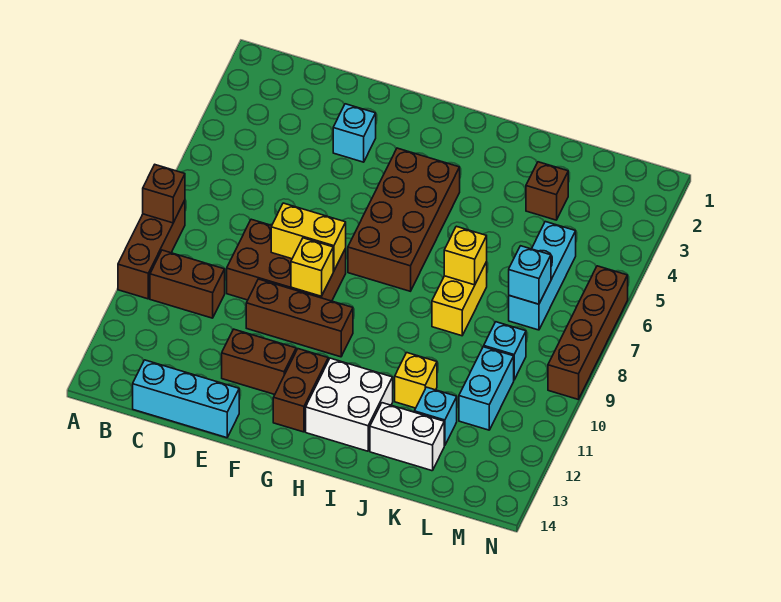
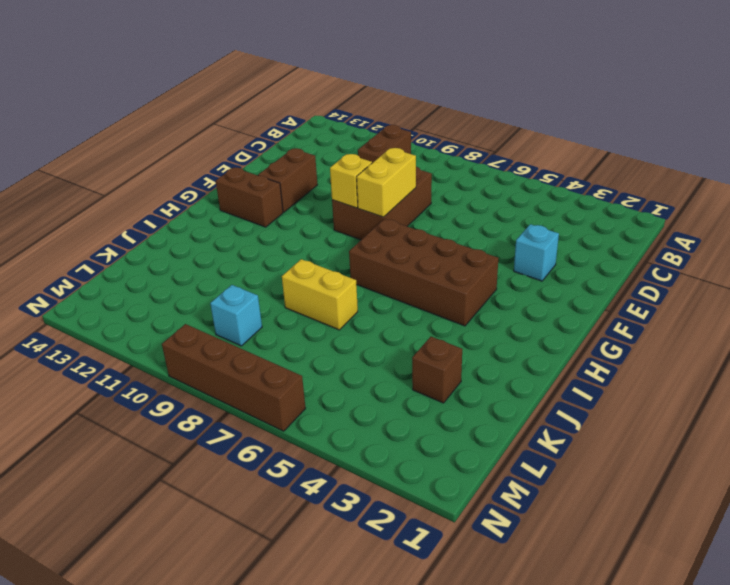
none -> brown 1x3 brick [118,200,185,299]
none -> cyan 1x3 brick [133,360,239,438]
none -> brown 1x3 brick [246,279,353,357]

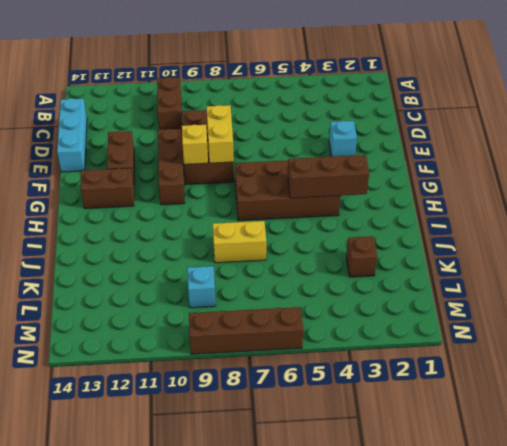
brown 1x3 brick [288,155,369,198] -> brown 1x3 brick moved to [118,200,185,299]
none -> white 2x2 brick [306,358,393,451]
none -> yellow 1x1 brick [395,353,437,408]
none -> white 1x2 brick [370,403,444,471]

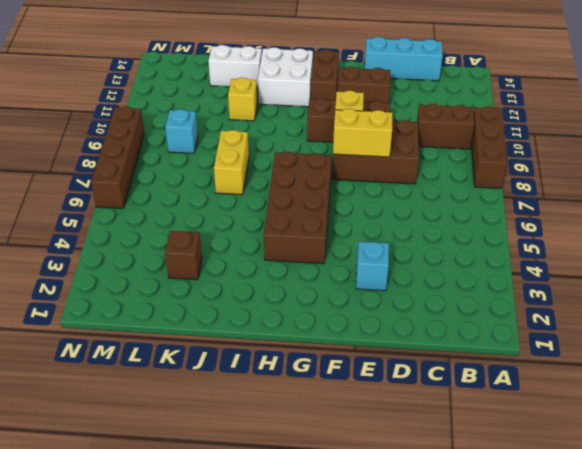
none -> cyan 1x1 brick [414,387,457,446]
none -> cyan 1x3 brick [509,222,576,330]
none -> cyan 1x2 brick [459,347,514,430]

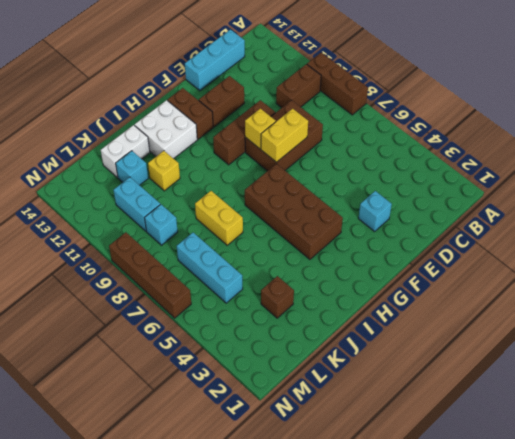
none -> brown 1x1 brick [143,165,185,223]
none -> yellow 1x1 brick [444,226,487,285]
none -> cyan 1x1 brick [509,246,551,304]

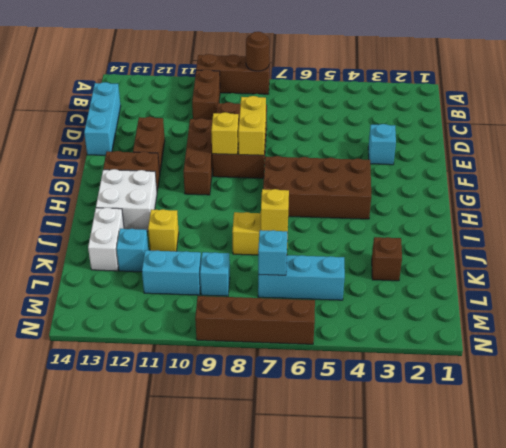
brown 1x1 round brick [246,32,270,71] -> brown 1x1 brick [143,165,185,223]

